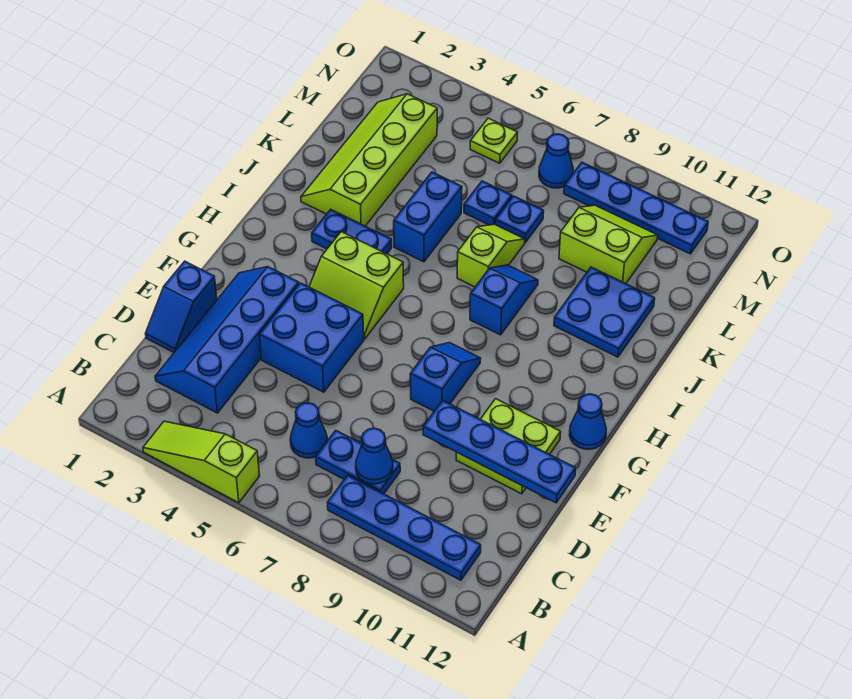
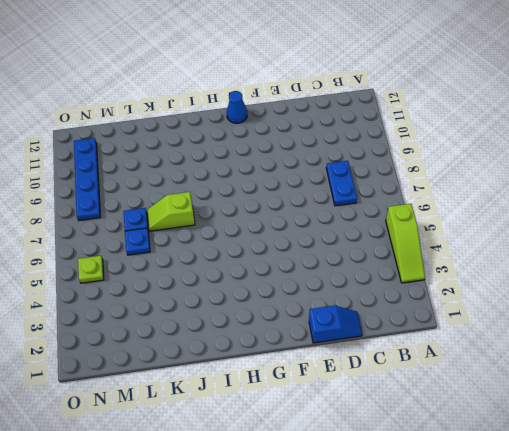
none -> blue 1x4 plate [327,475,481,580]
none -> blue 2x4 slope [155,267,299,413]
none -> blue 1x1 cone [290,403,327,458]

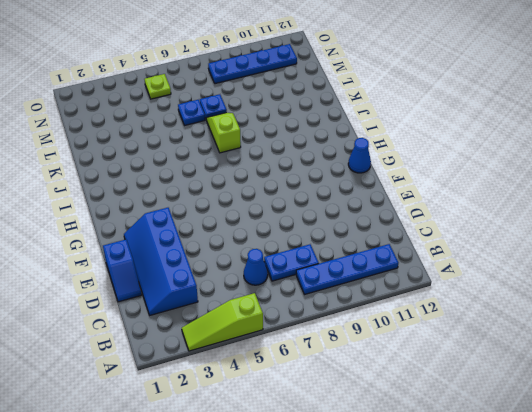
none -> blue 2x2 brick [259,283,364,392]
none -> lime 2x2 plate [456,399,561,494]
none -> blue 1x2 slope [410,343,481,411]

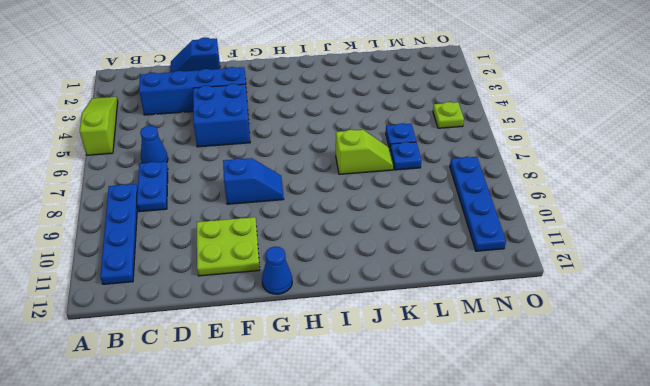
none -> lime 2x2 slope [309,232,404,339]
none -> blue 1x2 plate [312,209,392,254]
none -> blue 1x2 slope [470,265,538,335]

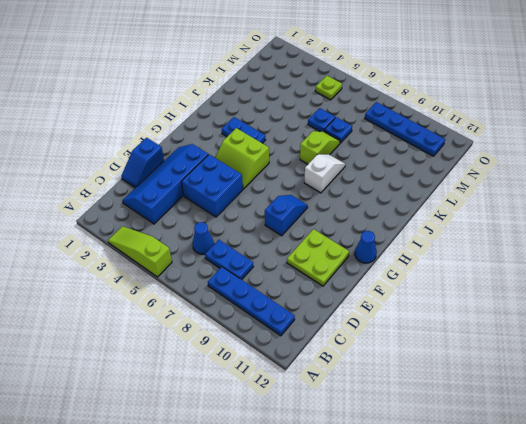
white 1x2 slope [304,154,345,193] -> blue 1x2 slope [470,265,538,335]
none -> lime 2x4 slope [301,94,437,226]
none -> blue 1x2 brick [394,172,462,262]
none -> blue 2x2 plate [554,267,655,357]

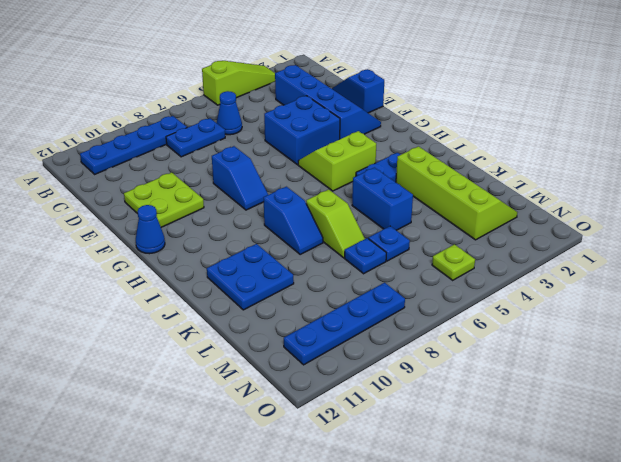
none -> lime 2x2 slope [559,205,658,284]
none -> blue 1x1 cone [539,134,573,188]
none -> blue 1x1 cone [356,428,393,484]

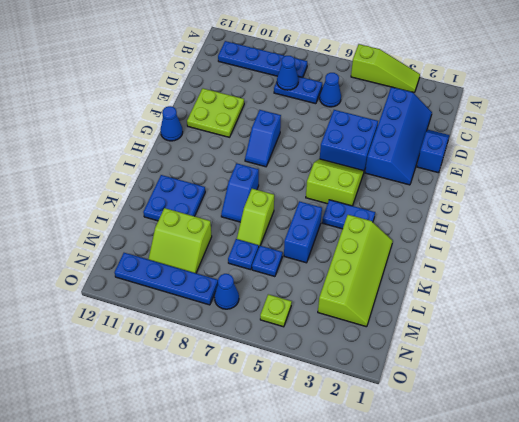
none -> blue 1x4 plate [423,400,576,503]

